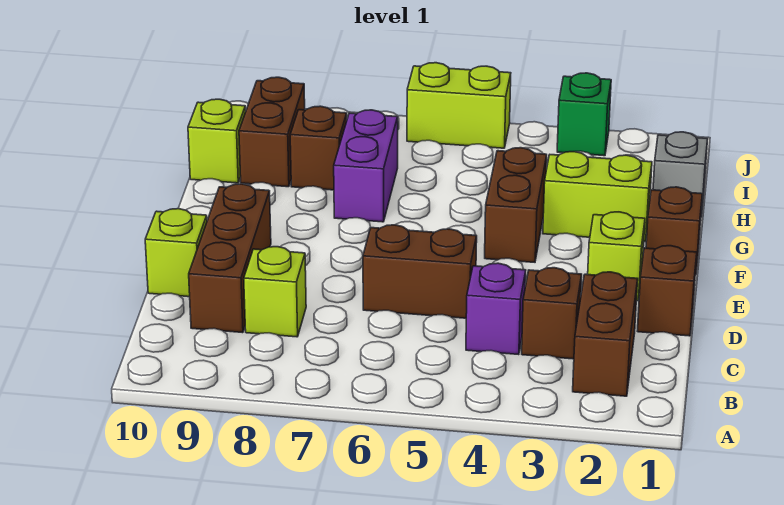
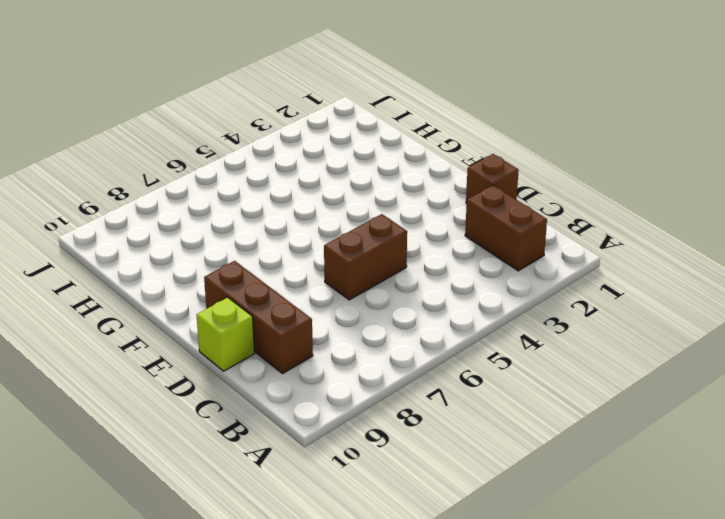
none -> brown 1x1 brick [522,268,582,359]
none -> purple 1x1 brick [466,263,526,355]
none -> lime 1x1 brick [244,247,306,337]

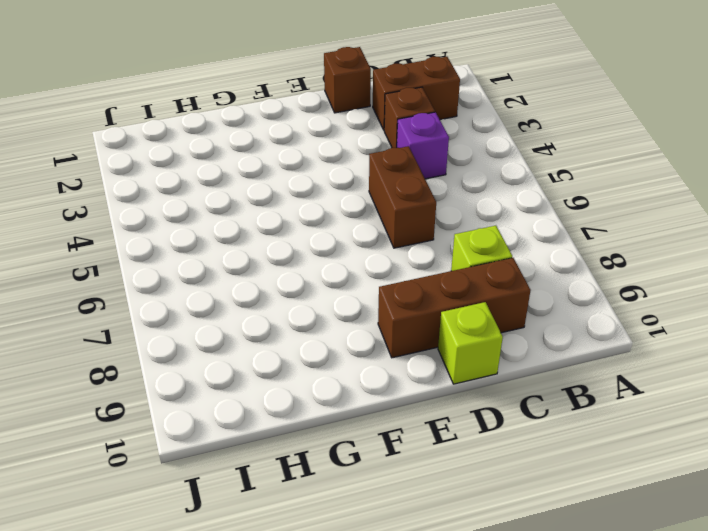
none -> lime 1x1 brick [588,212,645,301]
none -> brown 1x1 brick [646,187,702,275]
none -> brown 1x2 brick [485,148,547,262]

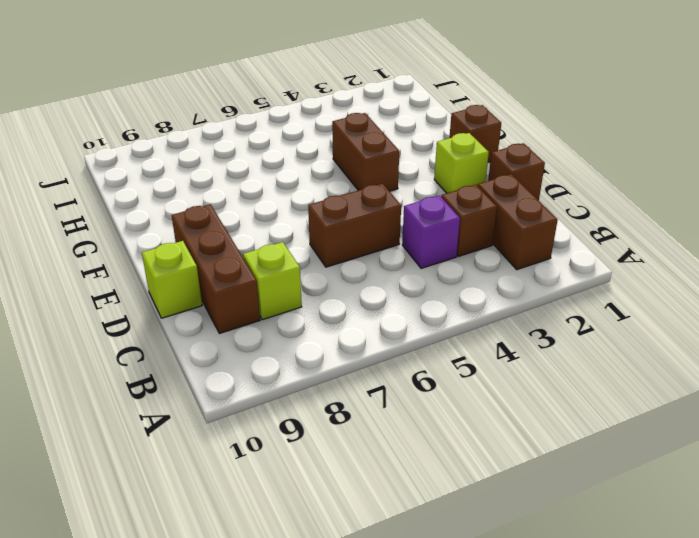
none -> lime 1x2 brick [543,152,652,241]
none -> purple 1x2 brick [334,110,398,222]
none -> grey 1x1 brick [653,132,708,217]

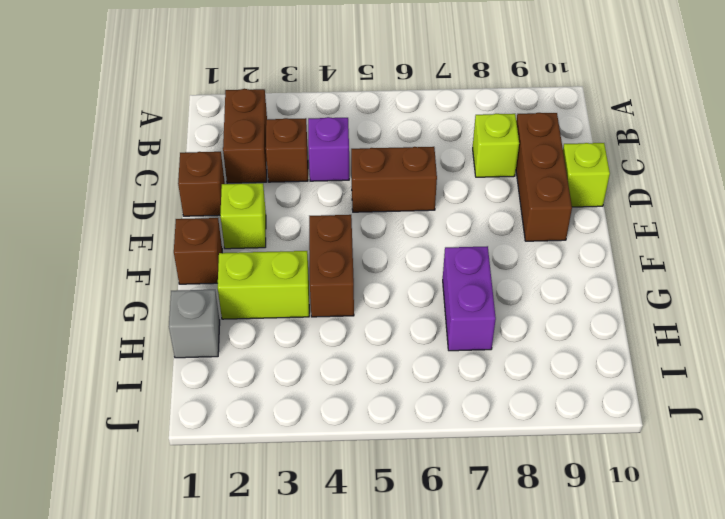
none -> brown 1x1 brick [290,106,347,190]
none -> brown 1x2 brick [239,77,305,187]
none -> lime 1x1 brick [188,99,246,183]

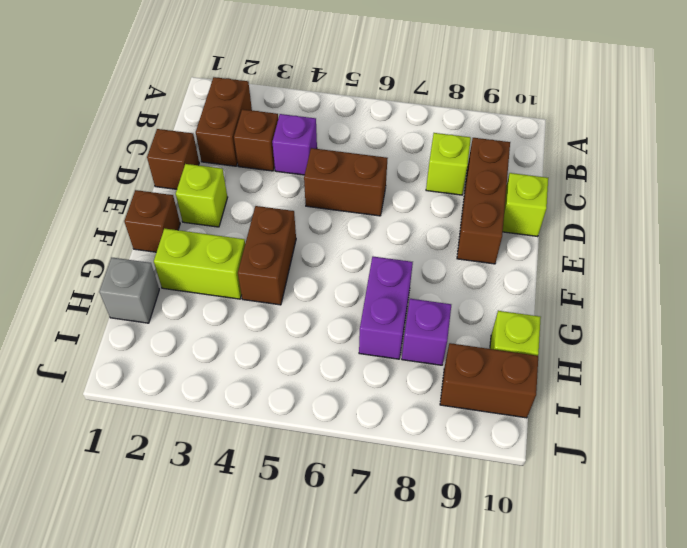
purple 1x1 brick [402,299,451,365] -> brown 1x1 brick [290,106,347,190]
brown 1x2 brick [440,343,538,418] -> brown 1x2 brick turned to [239,77,305,187]
none -> green 1x1 brick [557,73,611,156]
none -> lime 1x2 brick [407,63,511,148]

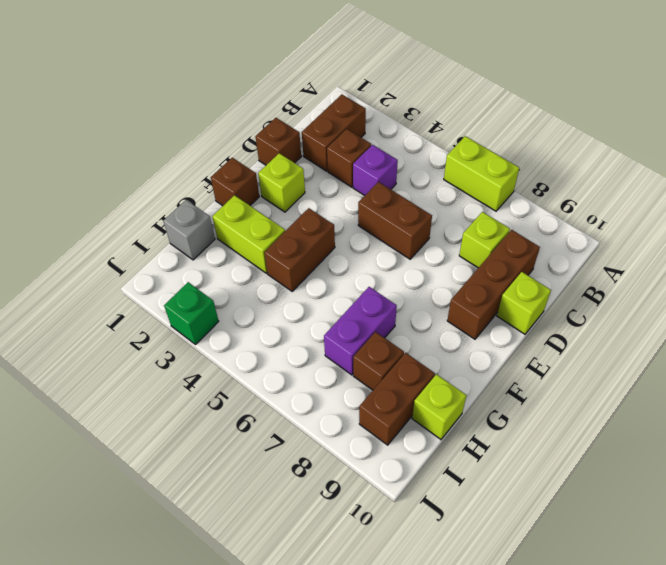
lime 1x2 brick [444,136,519,211] -> lime 1x2 brick moved to [407,63,511,148]

